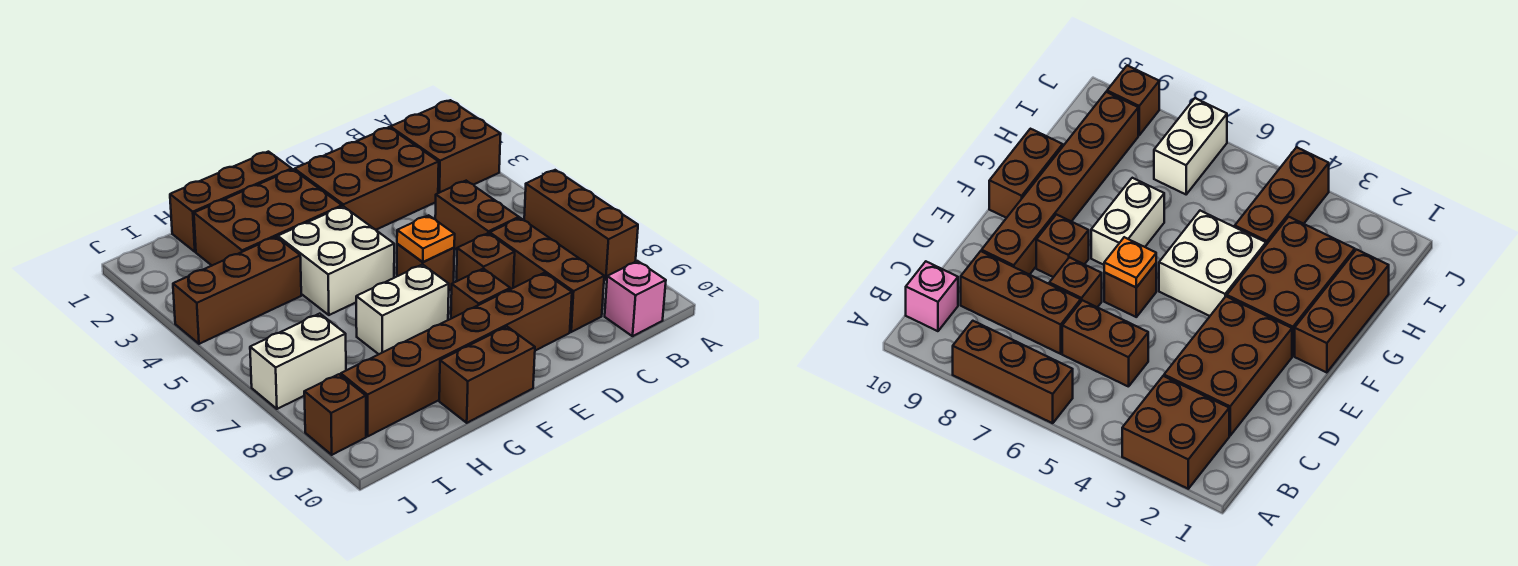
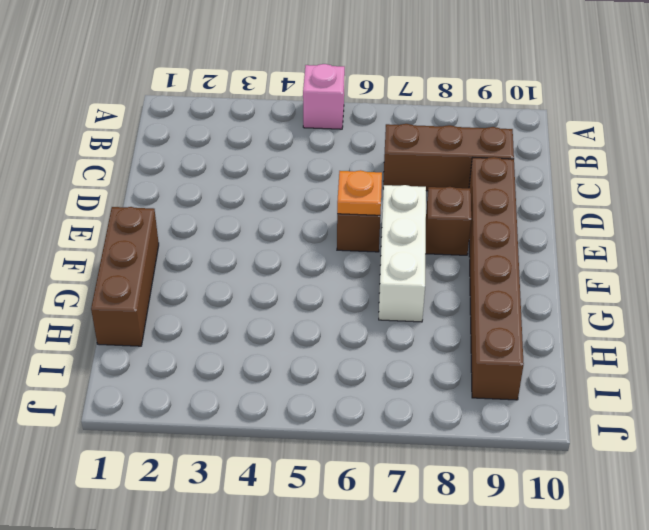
pink 1x1 brick [303,64,345,129] -> pink 1x1 brick moved to [605,261,666,336]
white 1x3 brick [379,185,426,322] -> white 1x2 brick [356,264,449,354]
none -> brown 2x2 brick [390,100,501,193]
none -> brown 1x3 brick [524,170,638,280]
none -> brown 2x3 brick [294,127,439,230]

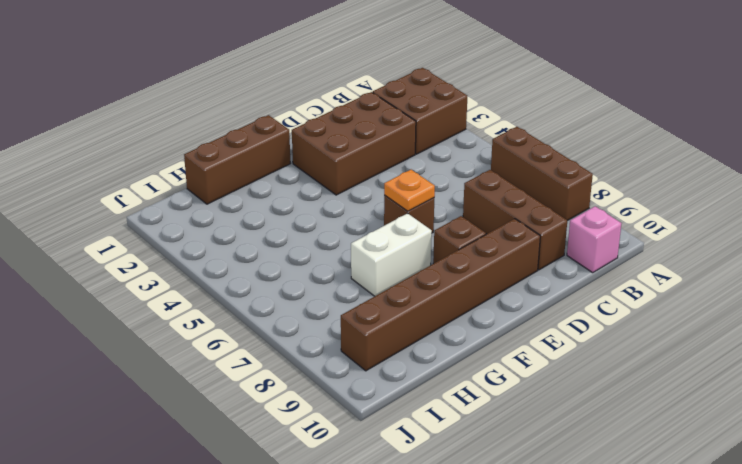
none -> brown 1x2 brick [435,181,519,250]
none -> brown 1x1 brick [456,233,515,289]
none -> brown 2x3 brick [194,169,342,265]

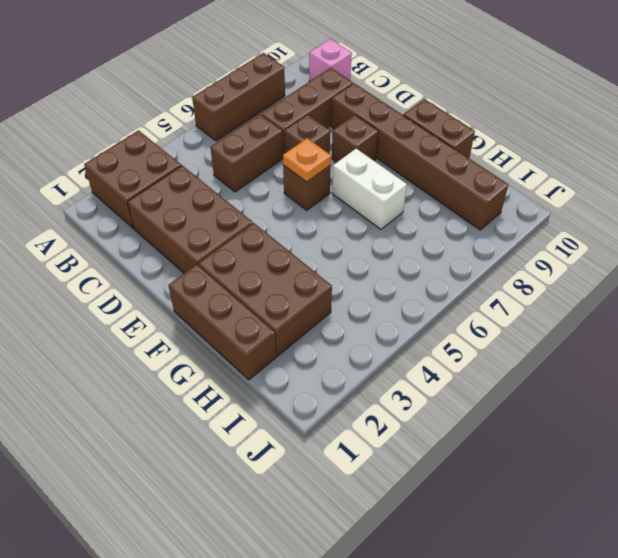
none -> white 2x2 brick [278,206,394,315]
none -> brown 1x3 brick [173,237,301,344]
none -> white 1x2 brick [250,314,346,409]

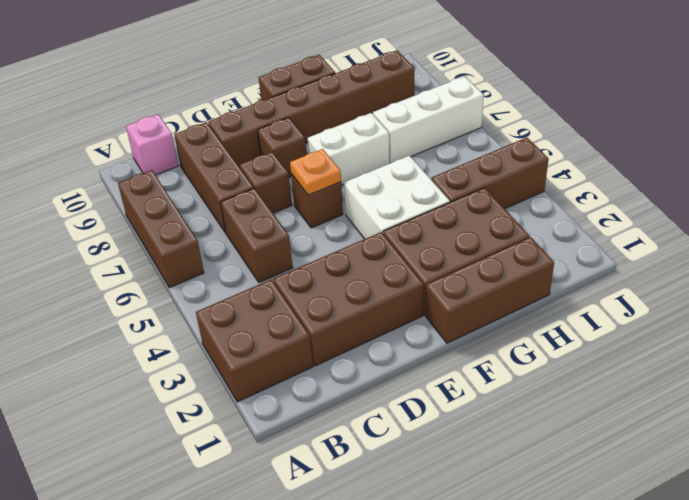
white 1x3 brick [373,76,484,163] -> white 1x2 brick [250,314,346,409]
none -> brown 1x1 brick [304,374,366,455]

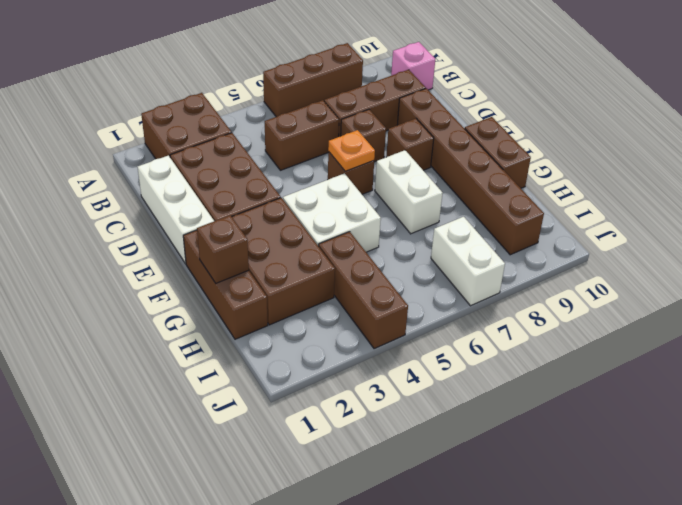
white 1x3 brick [138,156,214,264] -> none
brown 1x1 brick [197,215,249,283] -> brown 1x1 brick moved to [304,374,366,455]

